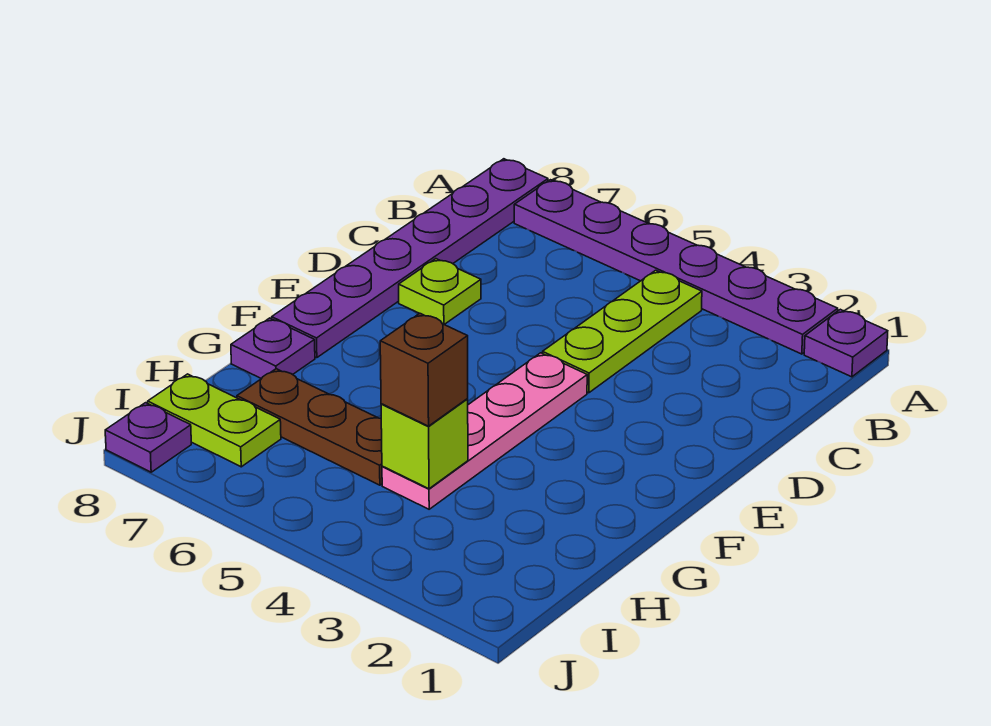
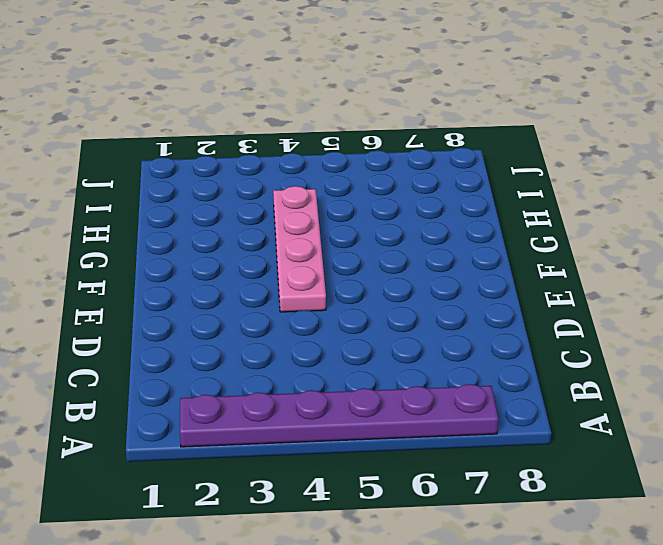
none -> purple 1x1 plate [804,309,888,377]
none -> purple 1x6 plate [272,159,548,358]
none -> lime 1x3 plate [543,270,702,393]

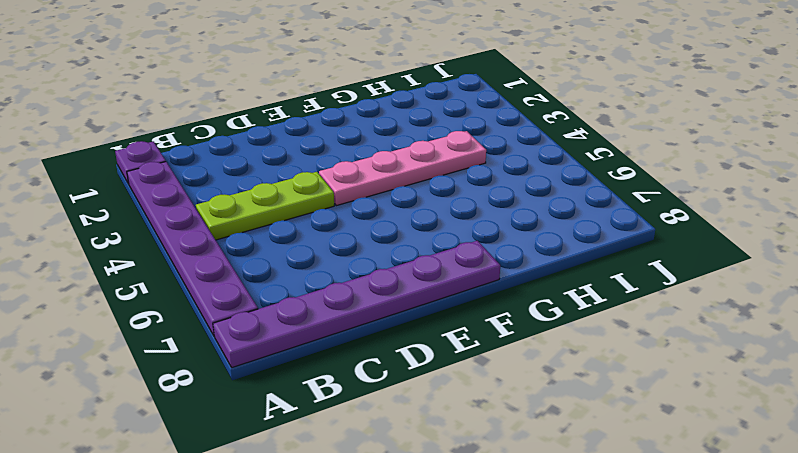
none -> lime 1x1 plate [399,259,481,325]
none -> purple 1x1 plate [231,318,315,379]
none -> brown 1x3 plate [237,369,382,485]

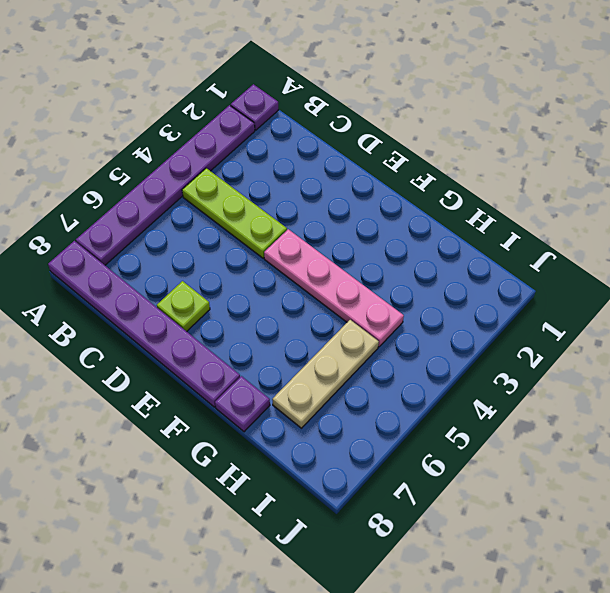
tan 1x3 plate [272,320,379,428] -> brown 1x3 plate [237,369,382,485]
none -> lime 1x2 plate [148,374,281,467]
none -> purple 1x1 plate [105,403,191,472]
none -> lime 1x1 brick [381,399,468,489]

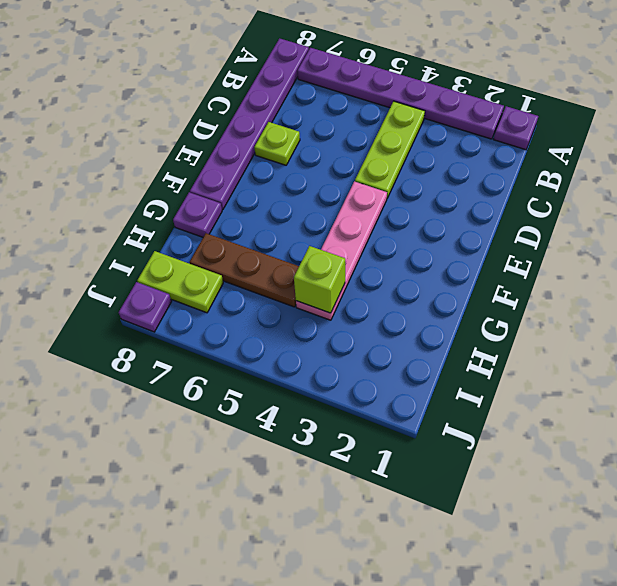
none -> brown 1x1 brick [380,313,468,426]

